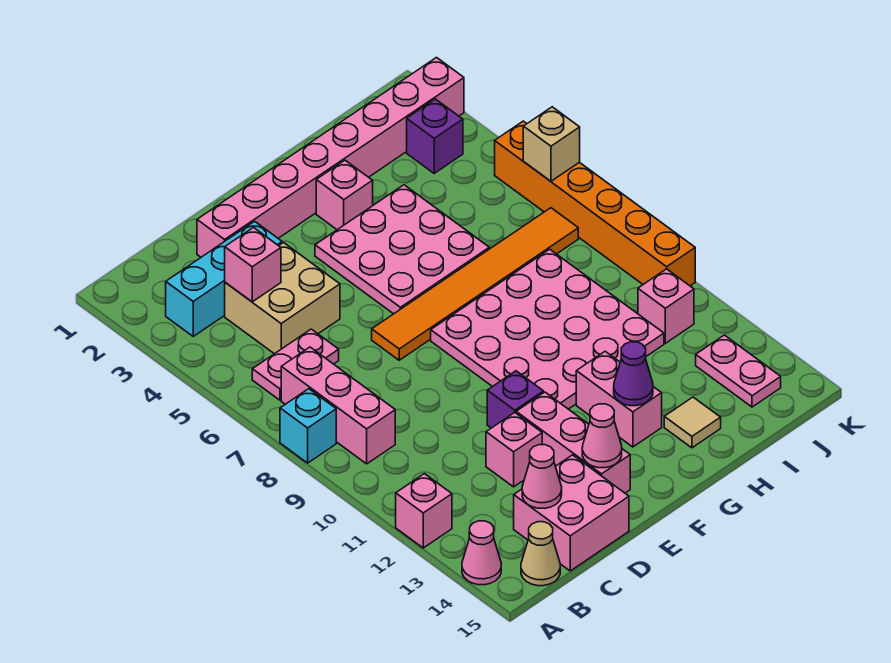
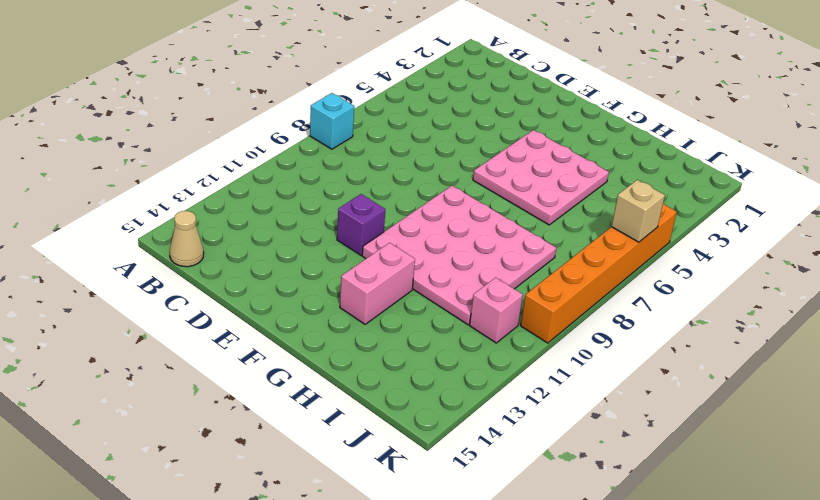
none -> pink 1x1 brick [396,474,452,548]
none -> pink 1x1 cone [462,521,501,585]
none -> cyan 1x3 brick [166,221,282,336]

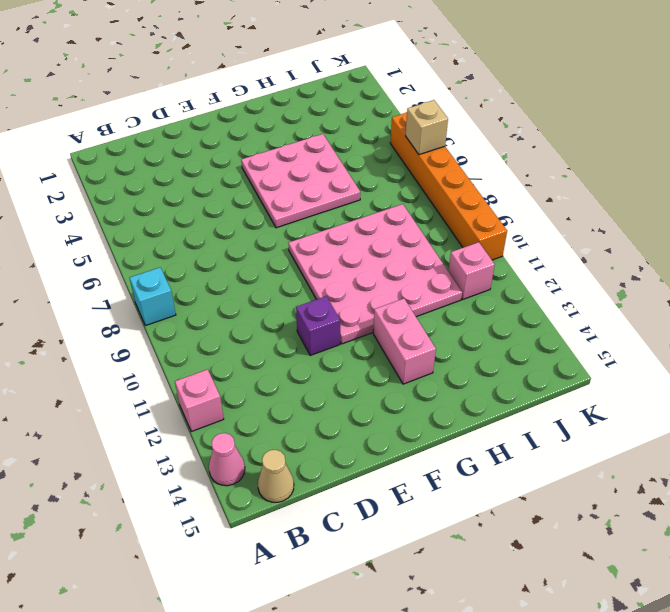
none -> cyan 1x3 brick [166,221,282,336]
none -> pink 1x2 plate [252,329,339,400]
none -> pink 1x3 brick [281,347,395,464]

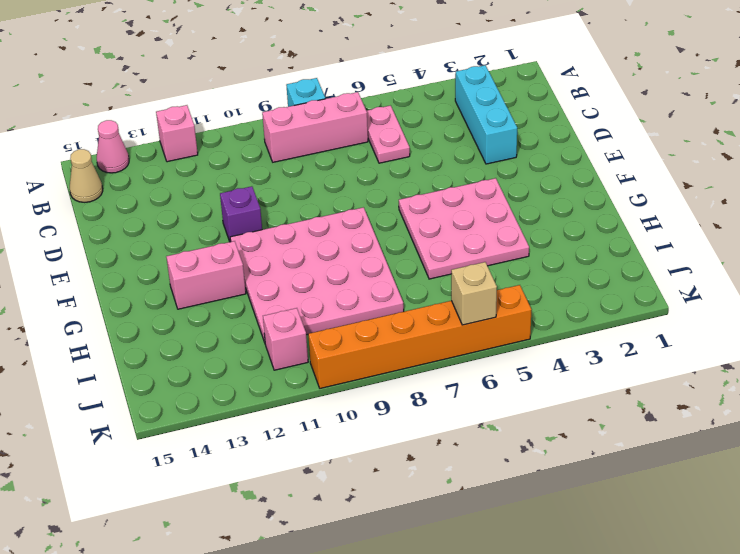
none -> tan 2x2 brick [225,243,340,354]
none -> pink 2x2 brick [514,455,629,571]
none -> pink 1x8 brick [197,58,464,257]

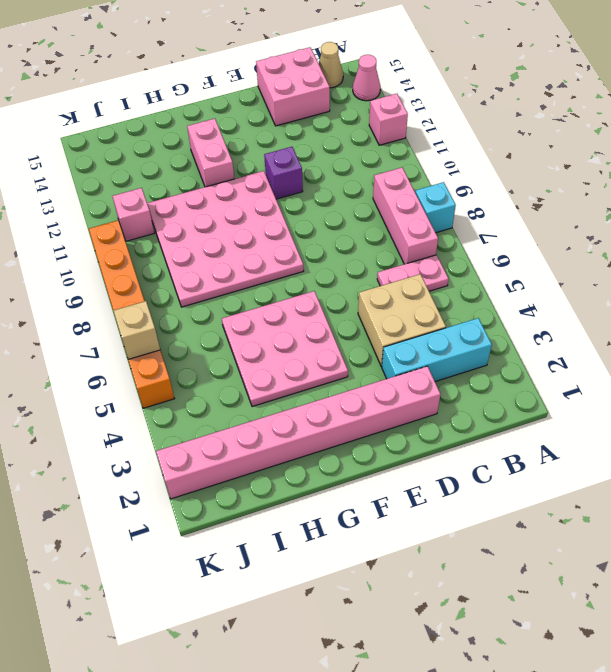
none -> pink 1x1 brick [486,413,542,487]
none -> orange 1x6 tile [372,208,578,360]
none -> pink 1x3 brick [516,392,630,493]

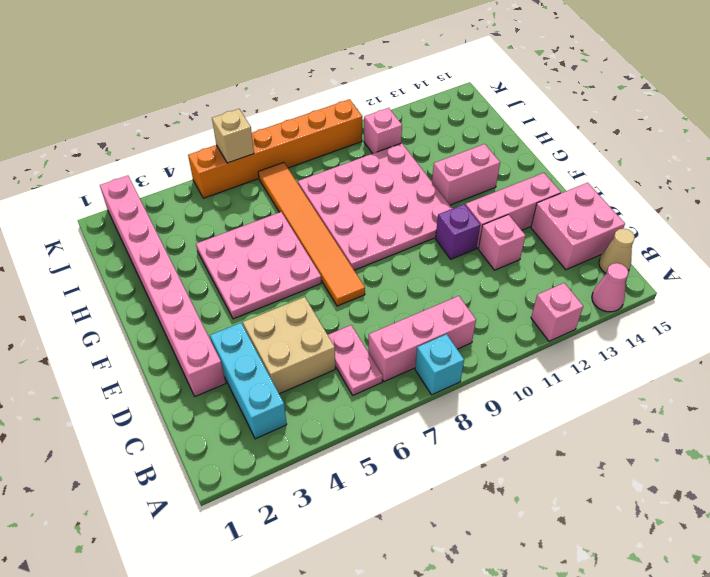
none -> pink 1x1 brick [316,160,373,230]
none -> tan 1x1 tile [664,397,721,448]
none -> purple 1x1 brick [407,99,463,173]

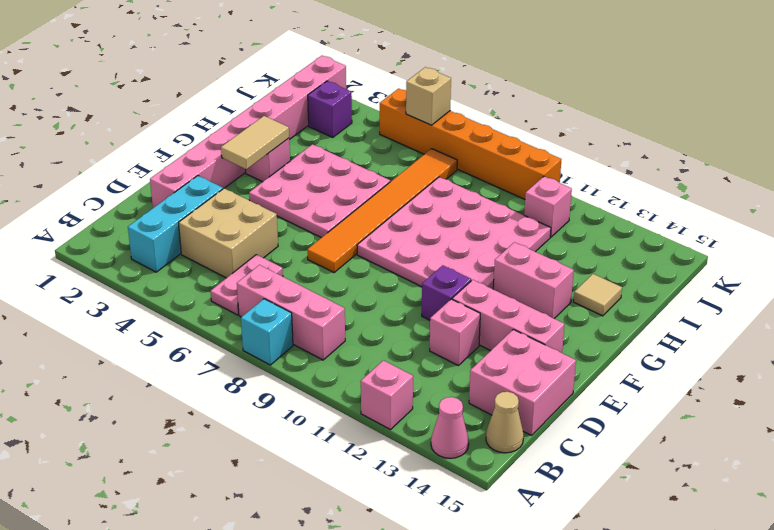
tan 1x2 tile [221,116,289,169] -> none
none -> pink 1x2 plate [696,335,781,407]
none -> pink 1x1 brick [225,227,281,302]
none -> pink 1x1 cone [522,445,562,508]

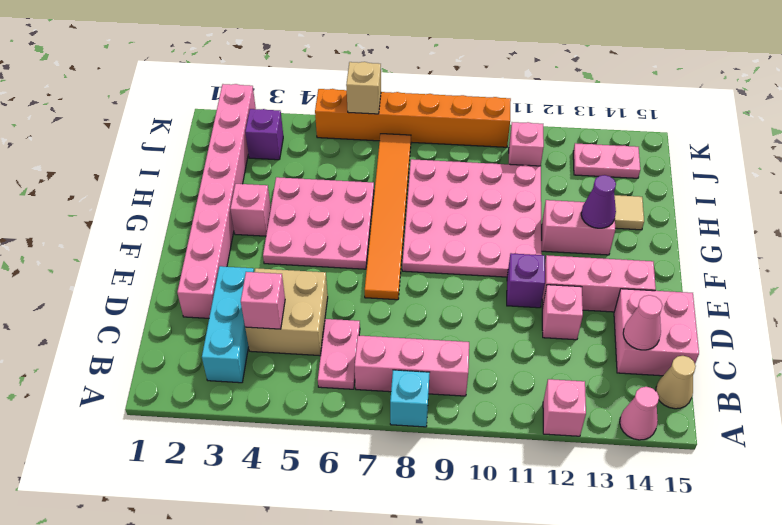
none -> pink 1x1 cone [582,404,622,468]

